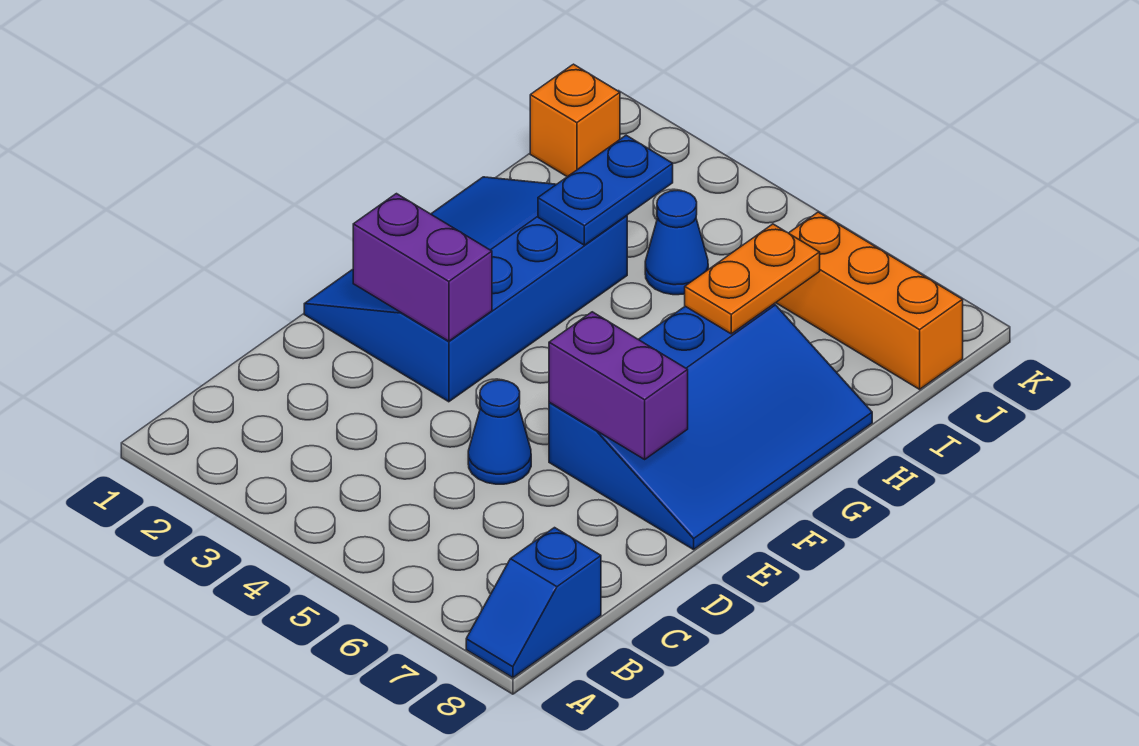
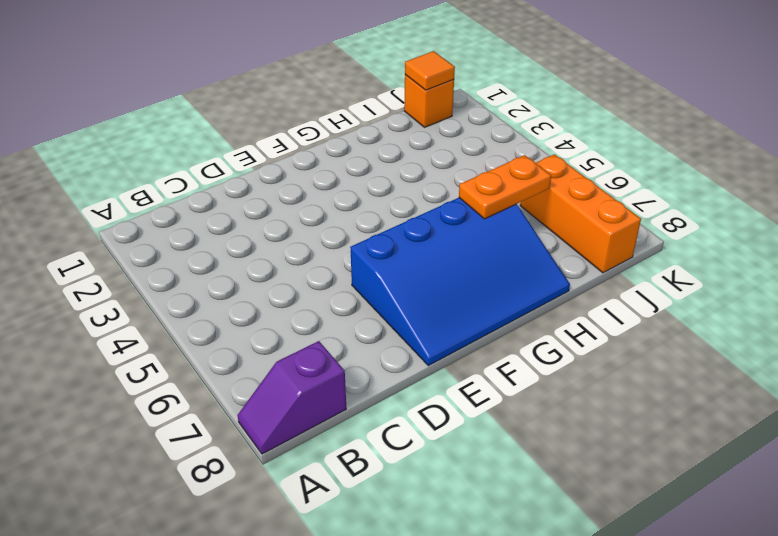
purple 1x2 slope [238,341,346,454] -> blue 1x2 slope [466,528,601,678]
orange 1x1 tile [405,51,455,90] -> none
none -> blue 1x1 cone [468,380,531,484]
none -> blue 3x4 slope [304,177,627,402]

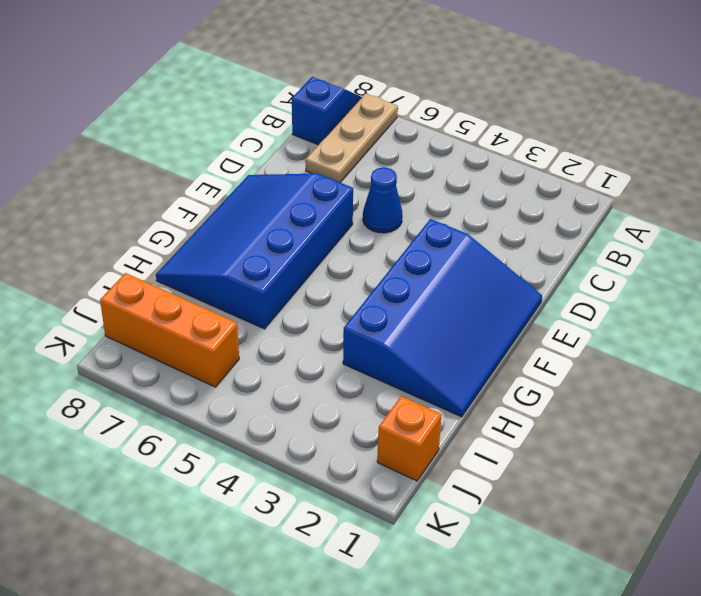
tan 1x3 plate [306,93,398,183] -> none
none -> blue 1x1 cone [645,190,708,295]
none -> purple 1x2 brick [353,194,492,341]

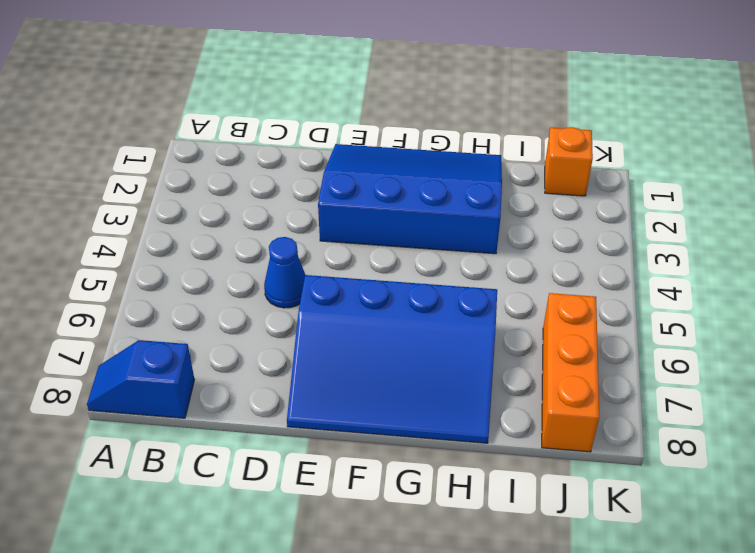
none -> blue 1x1 cone [645,190,708,295]
none -> purple 1x2 brick [353,194,492,341]

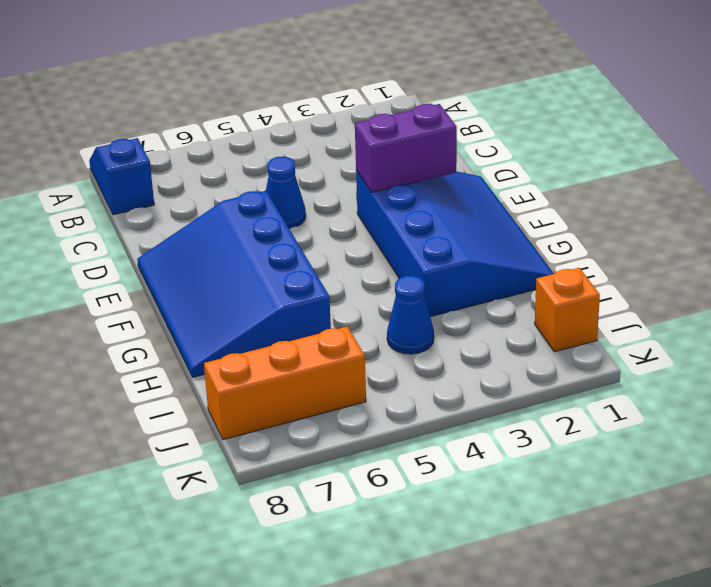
none -> purple 1x2 brick [549,312,688,459]
none -> blue 1x2 plate [538,135,673,245]

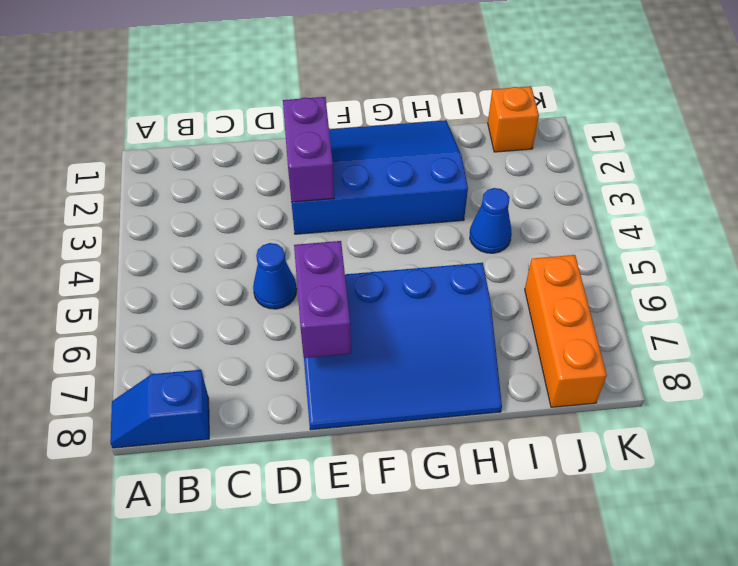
none -> blue 1x2 plate [538,135,673,245]
none -> orange 1x2 plate [685,224,820,334]

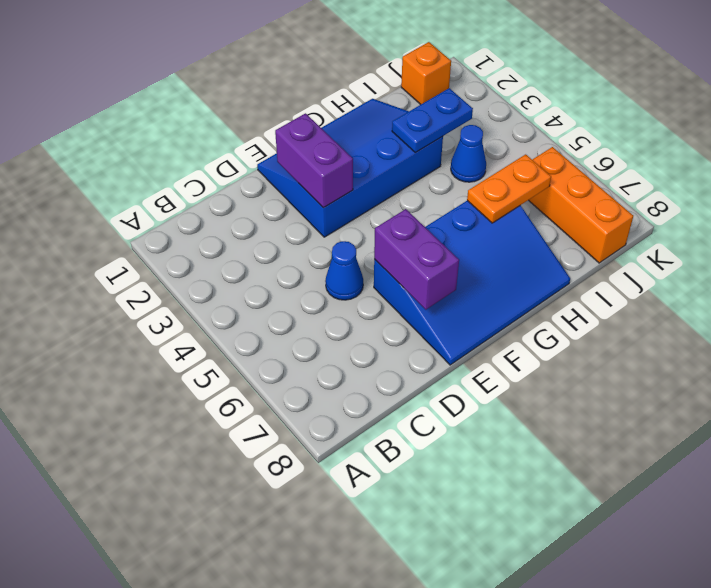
none -> blue 1x2 slope [466,528,601,678]

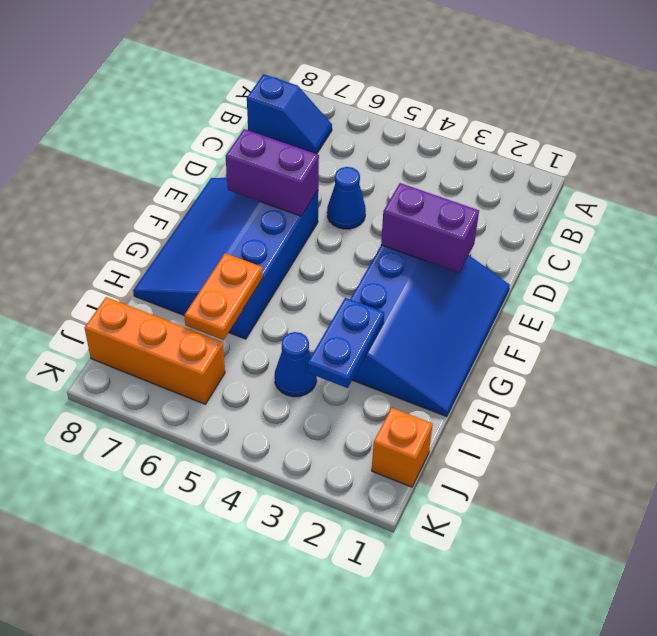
blue 1x2 slope [247,74,332,154] -> blue 1x2 slope turned to [466,528,601,678]

